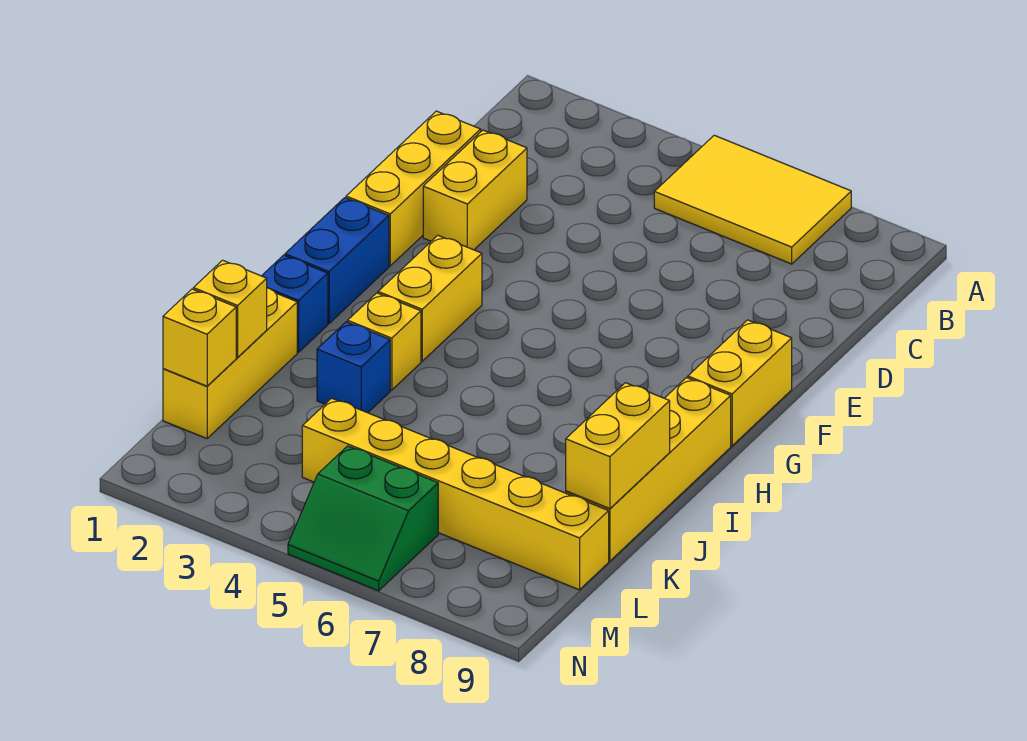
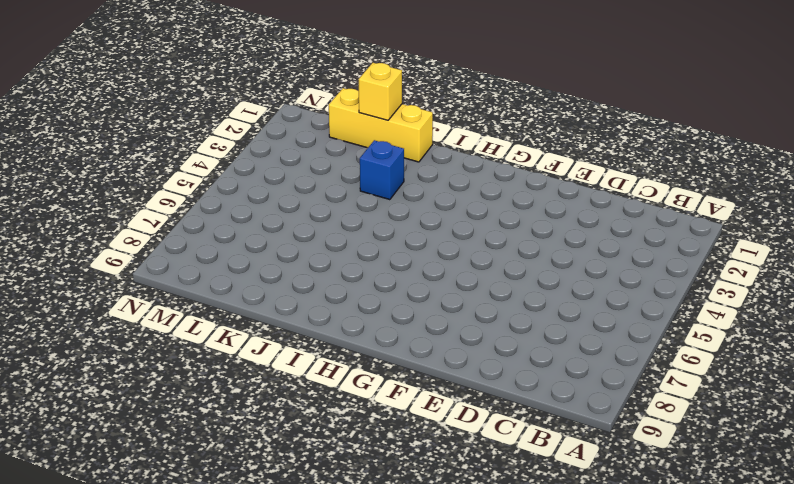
none -> yellow 2x3 tile [654,135,851,264]
none -> yellow 1x3 brick [346,111,481,266]
none -> yellow 1x2 brick [423,130,527,250]

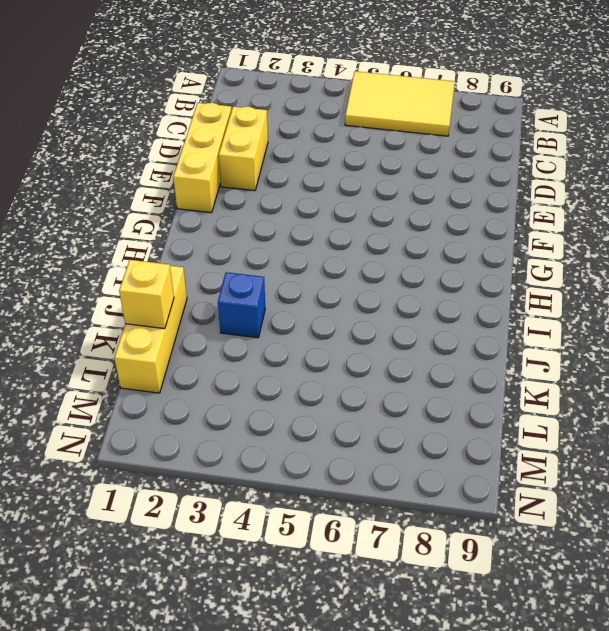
none -> yellow 1x2 brick [688,320,792,446]
none -> blue 1x2 brick [285,198,389,323]
none -> yellow 1x2 brick [378,235,482,361]

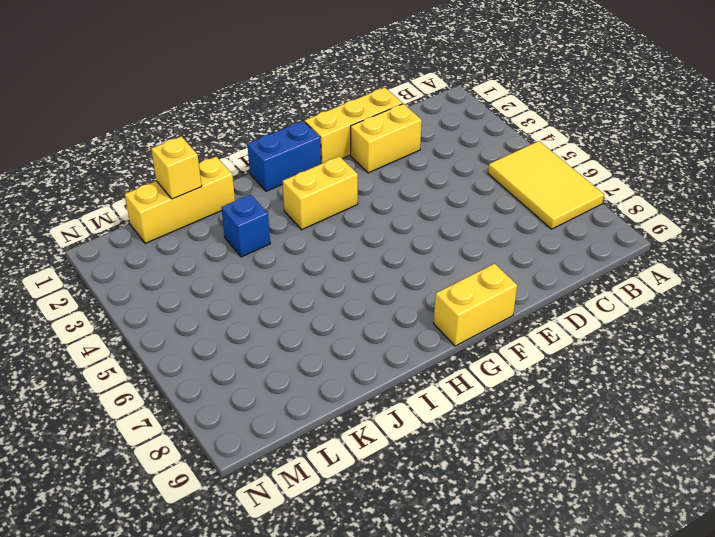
none -> yellow 1x4 brick [566,378,731,561]
none -> blue 1x1 brick [262,255,328,352]
none -> yellow 1x1 brick [348,293,421,390]

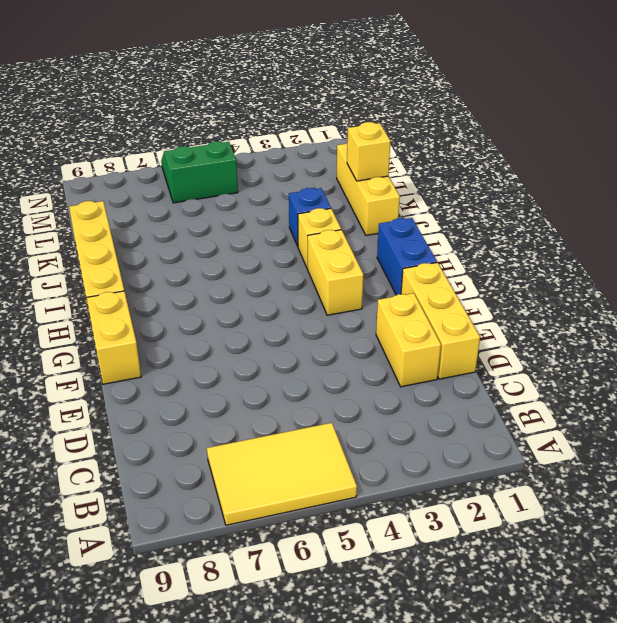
none -> blue 1x1 brick [262,255,328,352]
none -> yellow 1x6 brick [302,398,609,590]
none -> yellow 1x2 brick [566,383,670,509]

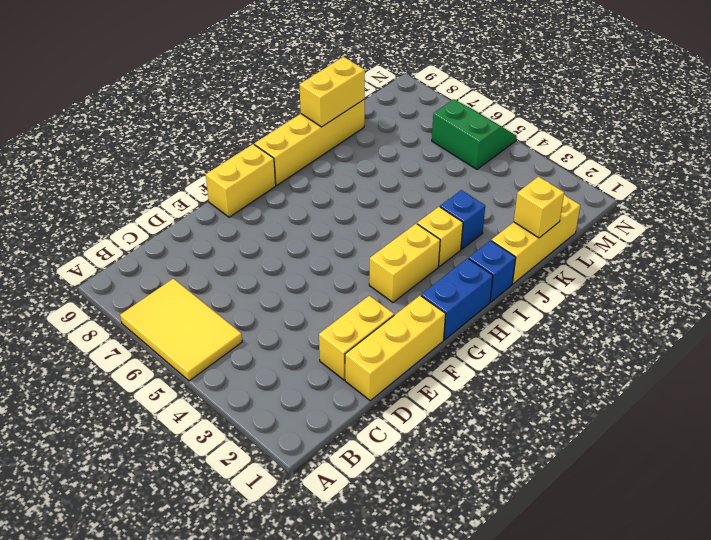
none -> yellow 1x6 brick [302,398,609,590]
none -> yellow 1x1 brick [163,289,236,386]

